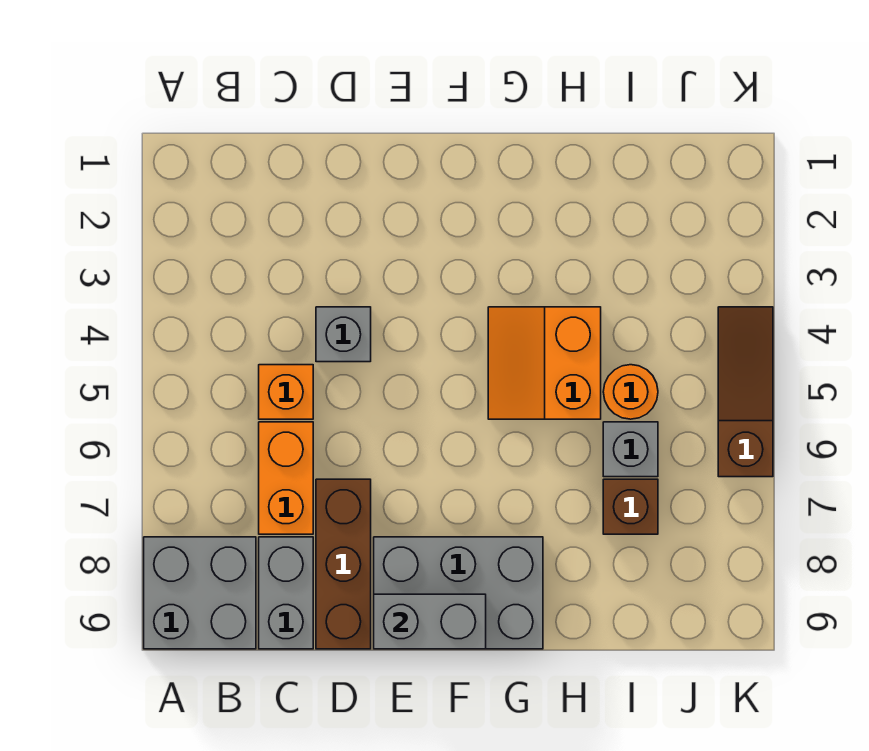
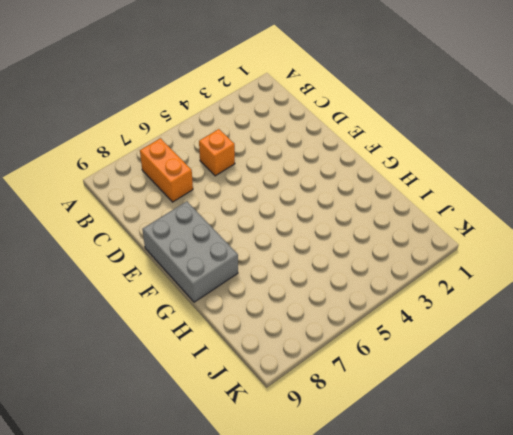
orange 1x2 brick [140,138,193,202] -> orange 1x2 brick turned to [259,422,313,534]
none -> grey 2x2 brick [144,537,256,649]
none -> grey 1x2 brick [259,537,313,649]
none -> grey 1x1 brick [316,307,371,362]

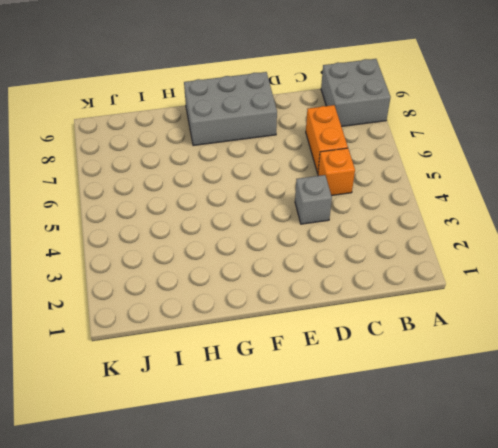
none -> grey 1x2 brick [259,537,313,649]
none -> brown 1x3 brick [316,479,371,649]
none -> orange 2x2 slope [488,307,601,419]

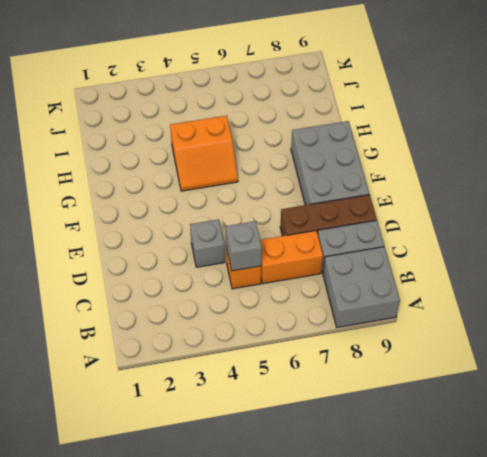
grey 1x1 brick [226,221,262,271] -> grey 1x1 brick moved to [603,422,658,477]
none -> orange 1x1 round brick [603,365,658,419]
none -> brown 1x1 brick [603,479,658,534]
none -> brown 1x3 slope [718,307,773,477]

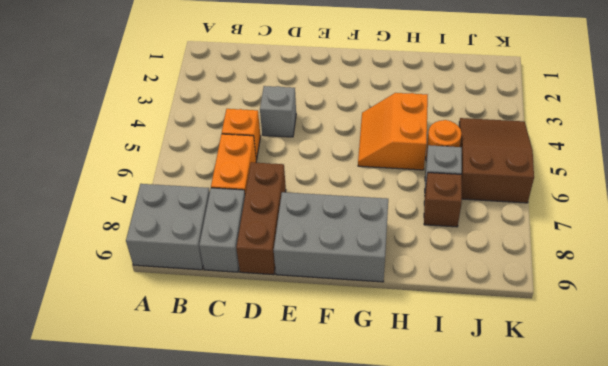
brown 2x3 slope [459,118,534,203] -> brown 1x3 slope [718,307,773,477]
none -> grey 1x2 brick [374,594,486,649]

